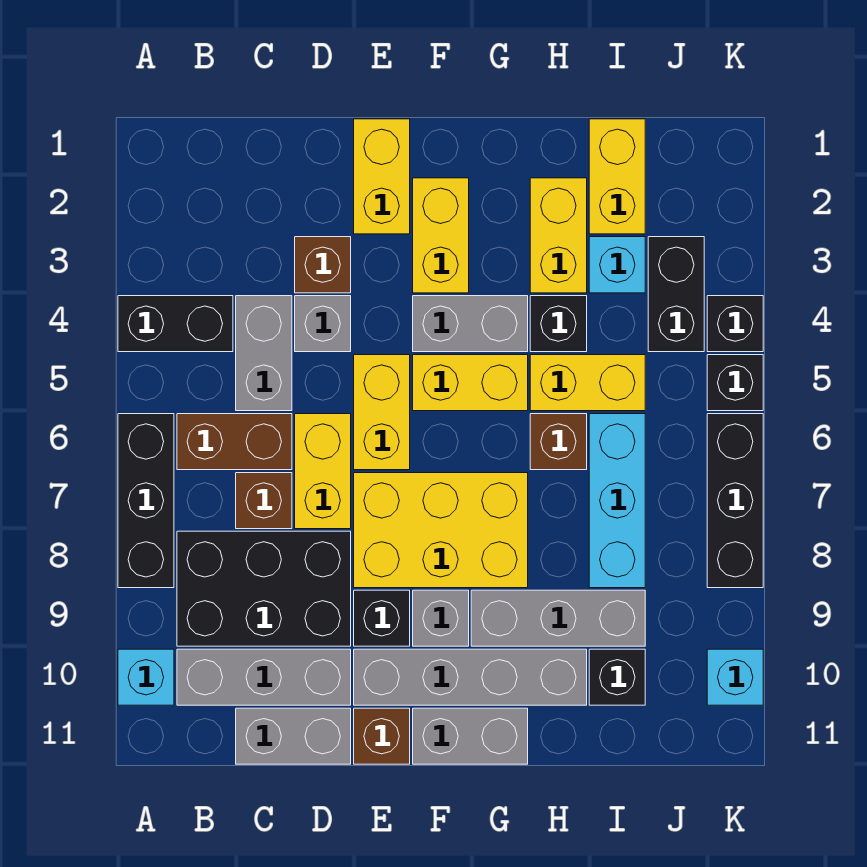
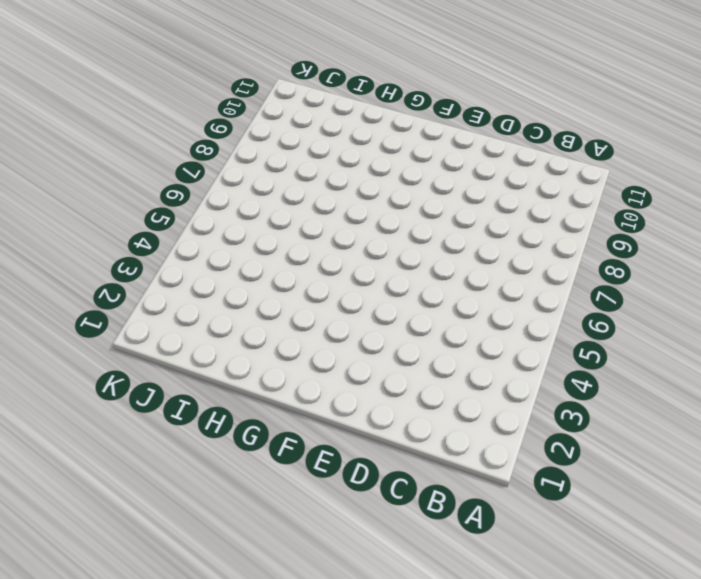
none -> black 1x2 brick [118,296,233,352]
none -> black 1x3 brick [118,414,174,588]
none -> cyan 1x1 brick [118,649,174,705]
none -> brown 1x2 brick [177,414,292,470]

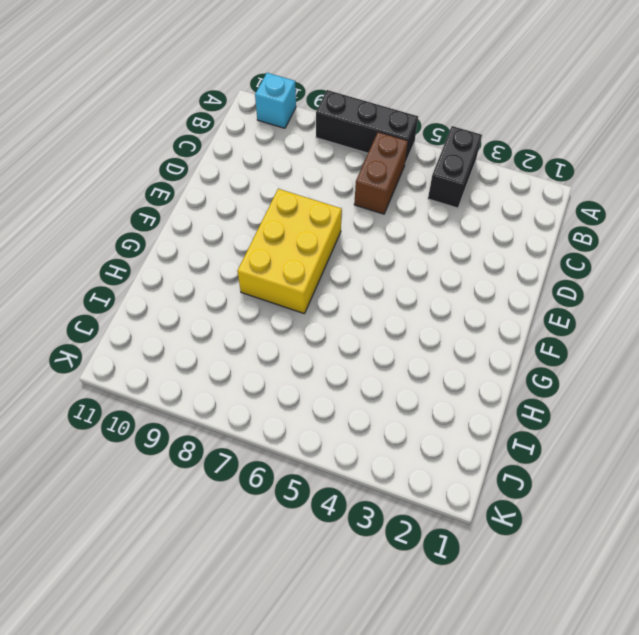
none -> black 2x3 brick [177,531,351,646]
none -> grey 1x3 brick [177,649,351,705]
none -> grey 1x2 brick [236,296,292,411]
none -> brown 1x1 brick [236,473,292,529]

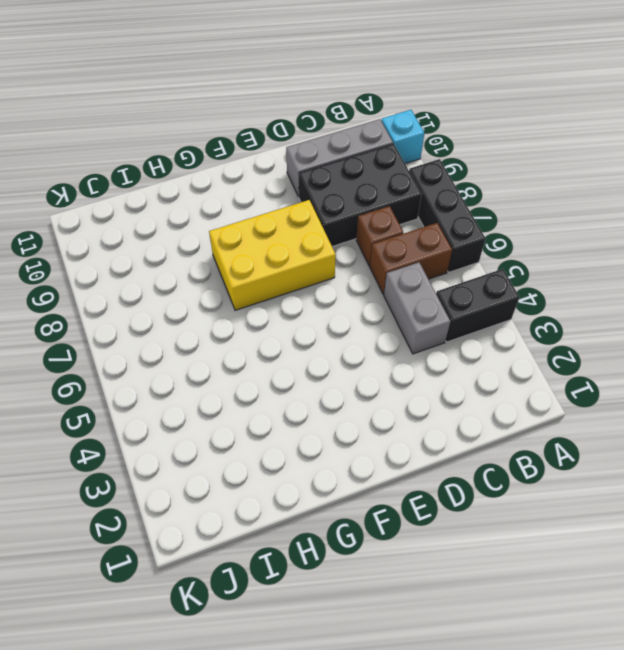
none -> grey 1x2 brick [236,708,351,764]
none -> brown 1x1 brick [295,237,351,293]
none -> grey 1x1 brick [295,296,351,352]
none -> yellow 1x2 brick [295,414,351,529]

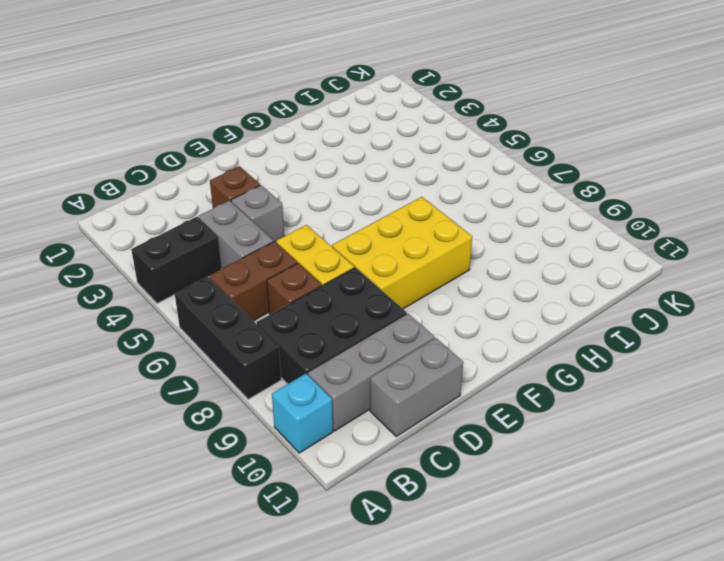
none -> yellow 1x2 brick [354,119,410,234]
none -> yellow 1x2 brick [354,355,410,470]
none -> black 1x1 brick [354,590,410,646]
none -> grey 1x4 brick [354,649,587,705]

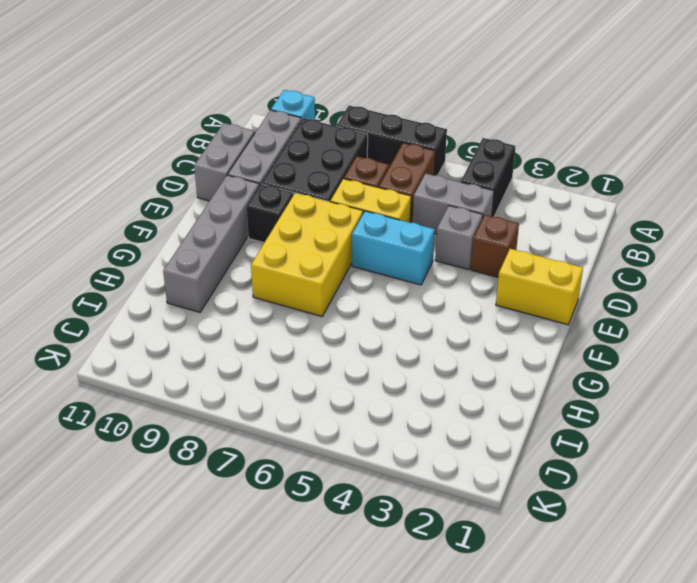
cyan 1x2 brick [352,211,435,285] -> yellow 1x2 brick [354,355,410,470]
none -> brown 1x1 brick [354,708,410,764]
none -> yellow 1x2 brick [413,178,469,293]
none -> grey 1x2 brick [413,296,528,352]
none -> yellow 1x2 brick [413,355,528,411]

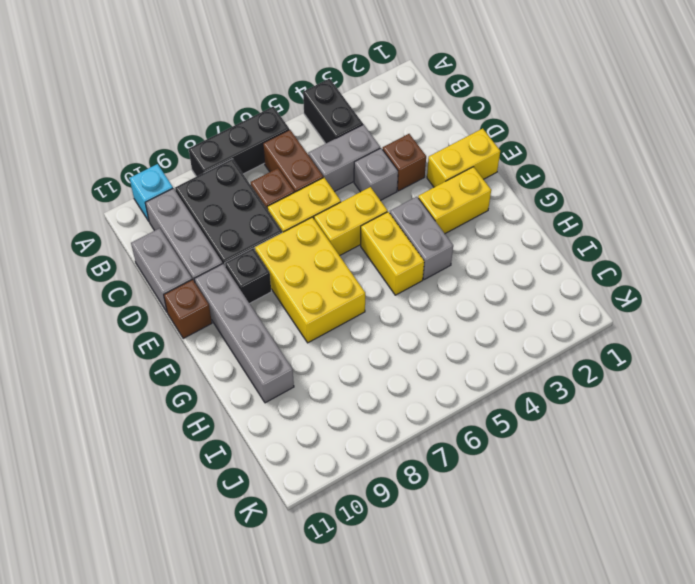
none -> grey 1x1 brick [413,590,469,646]
none -> grey 1x2 brick [413,708,528,764]
none -> grey 1x3 brick [471,590,645,646]
none -> yellow 1x2 brick [530,178,587,293]

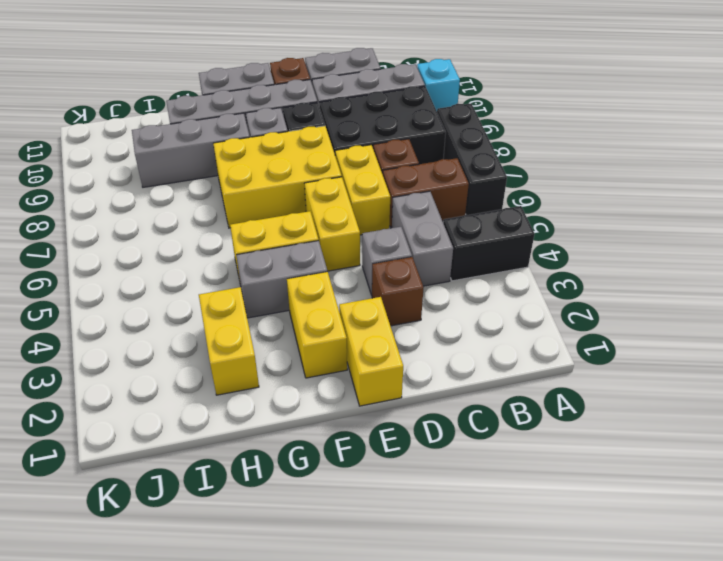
none -> black 1x1 brick [530,296,587,352]
none -> yellow 1x2 brick [530,355,645,411]
none -> brown 1x1 brick [530,414,587,470]
none -> yellow 1x2 brick [589,119,645,234]

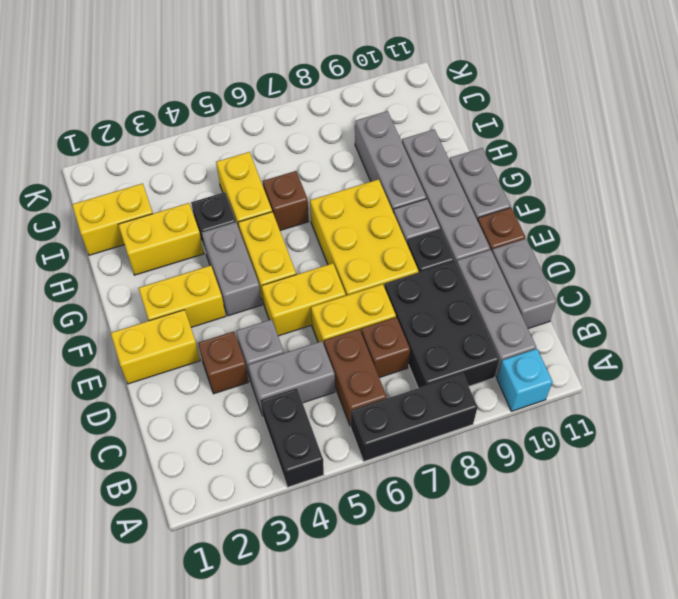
none -> cyan 1x1 brick [589,237,645,293]
none -> cyan 1x3 brick [589,414,645,588]
none -> black 1x1 brick [589,649,645,705]
none -> black 1x2 brick [648,237,704,352]

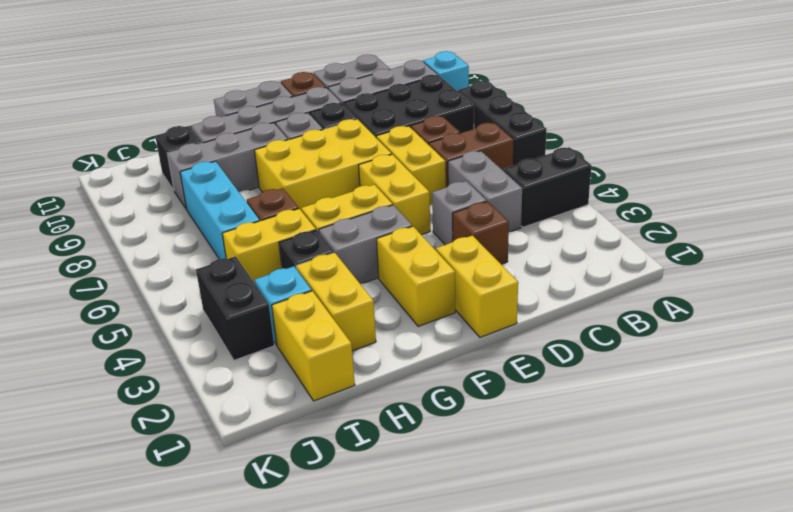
none -> black 1x1 brick [707,296,763,352]
none -> black 1x1 brick [707,355,763,411]
none -> black 1x3 brick [707,414,763,588]
none -> cyan 1x1 brick [707,649,763,705]

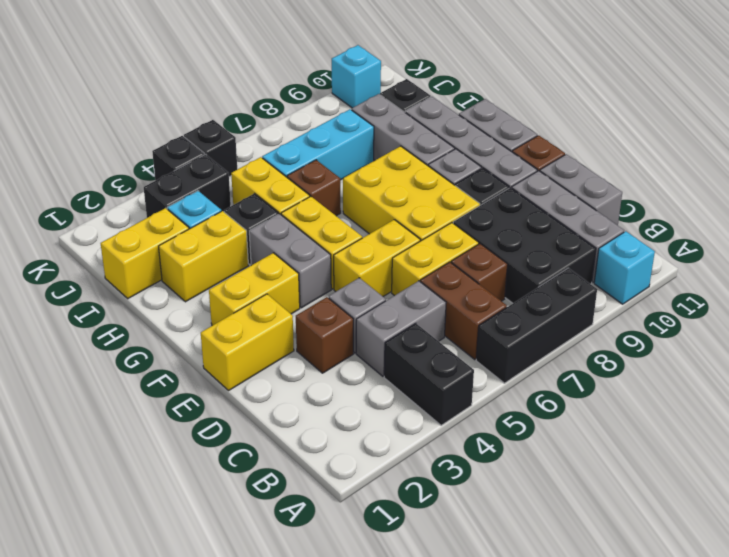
none -> black 1x3 brick [707,414,763,588]

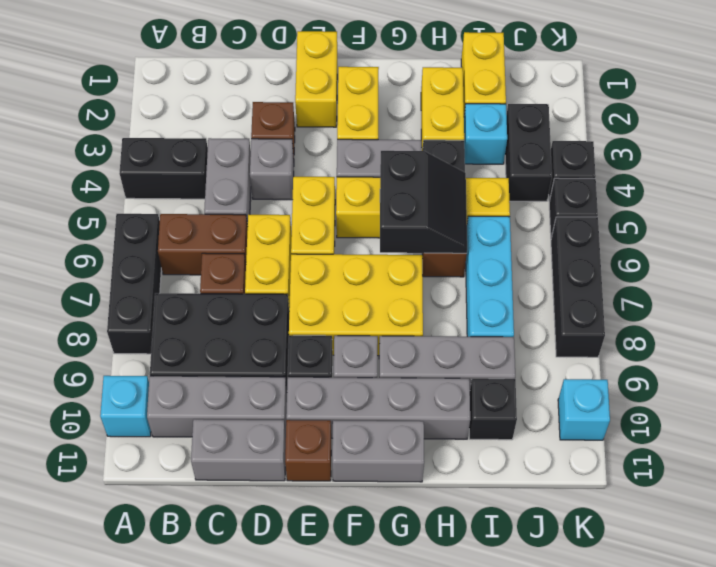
black 2x2 slope [380,151,467,253] -> none

